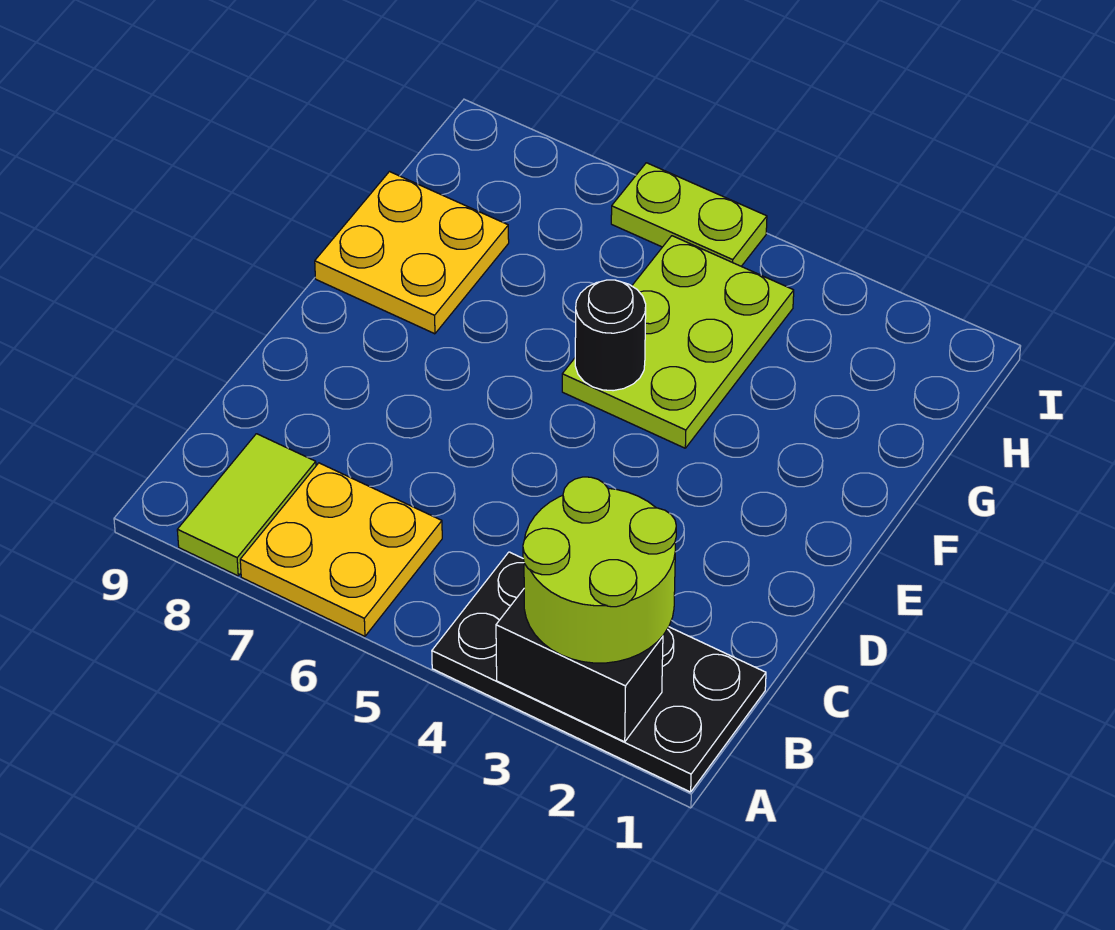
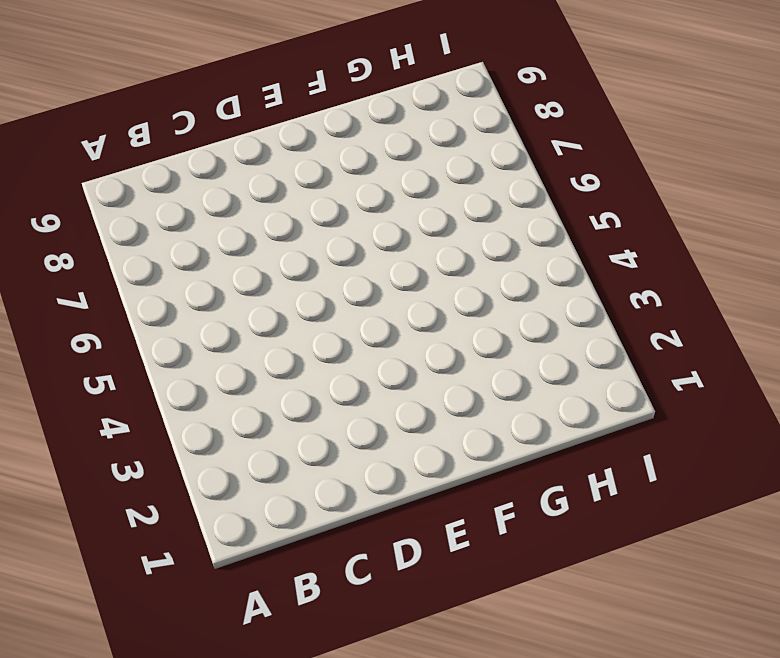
none -> black 2x4 plate [432,552,766,792]
none -> yellow 2x2 plate [240,463,442,636]

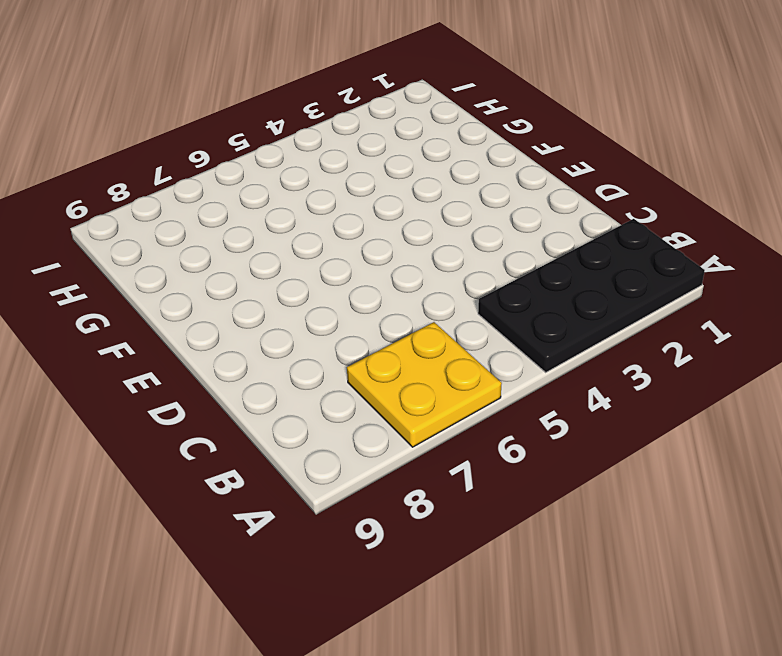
none -> lime 1x2 tile [177,434,316,576]
none -> lime 2x3 plate [562,236,794,448]

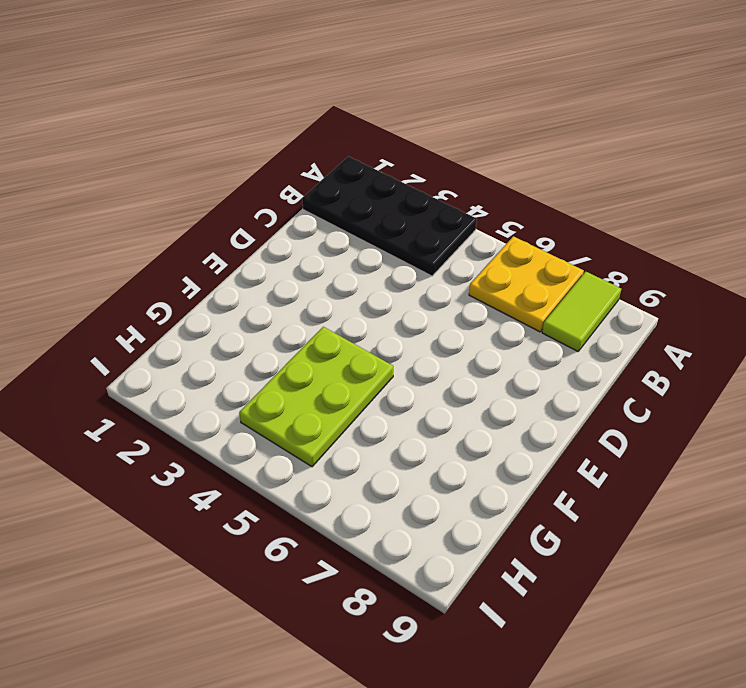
none -> yellow 2x2 plate [315,172,509,334]
none -> lime 1x2 plate [611,163,767,266]

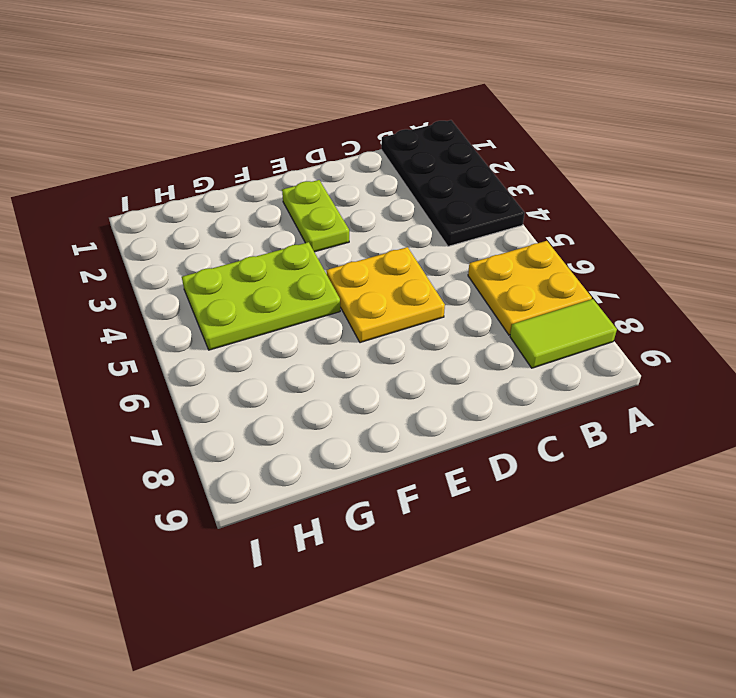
yellow 2x2 plate [326,247,445,343] -> yellow 2x2 plate moved to [315,172,509,334]
lime 1x2 plate [282,180,349,252] -> lime 1x2 plate moved to [611,163,767,266]
none -> black 1x2 brick [496,589,663,742]
none -> black 1x1 round brick [575,280,646,391]

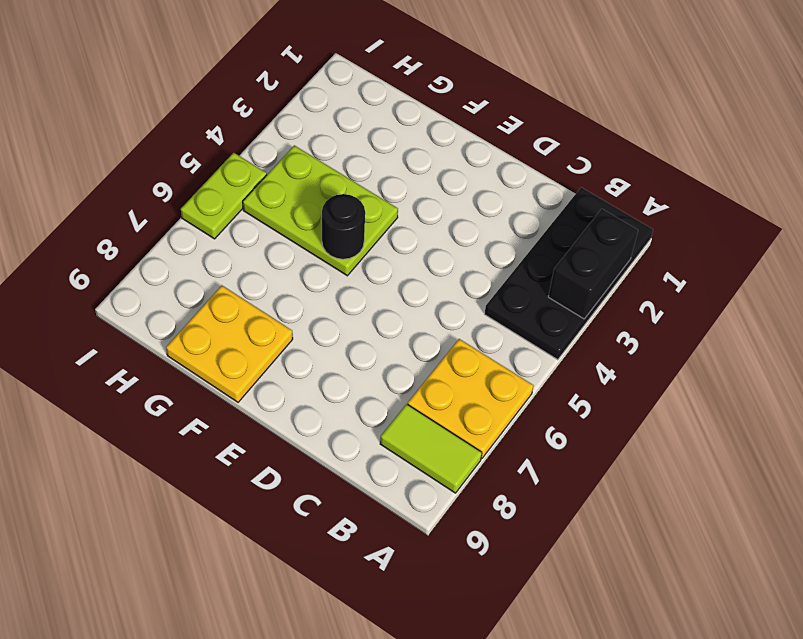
none -> lime 2x2 round brick [523,477,676,663]

